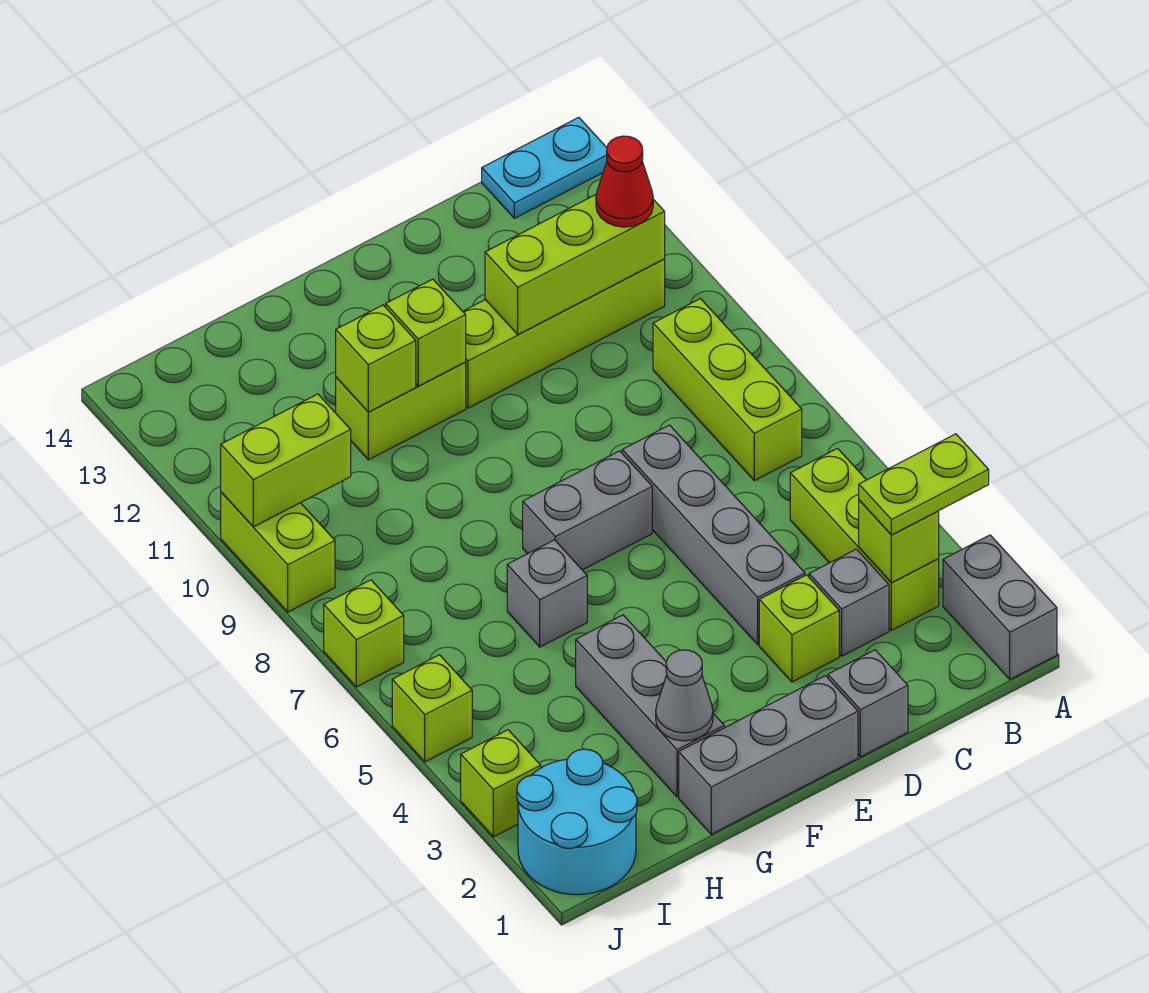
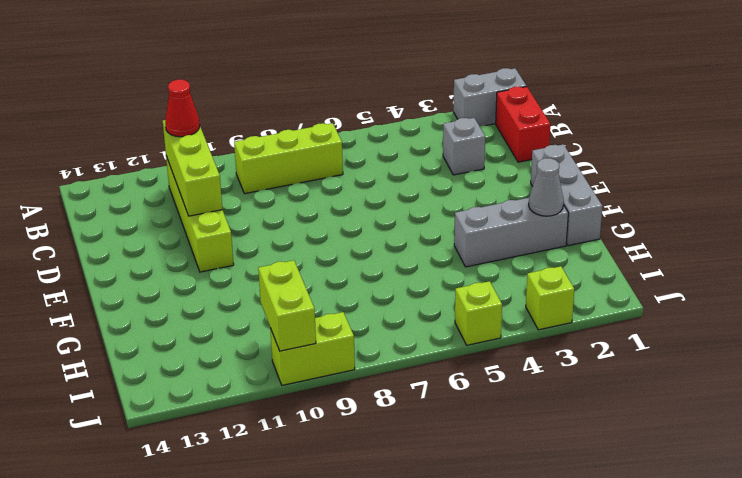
red 1x2 brick [496,87,550,162] -> none
none -> cyan 1x2 plate [482,117,607,218]
none -> lime 1x3 brick [790,448,939,630]
none -> grey 1x1 brick [828,650,908,757]

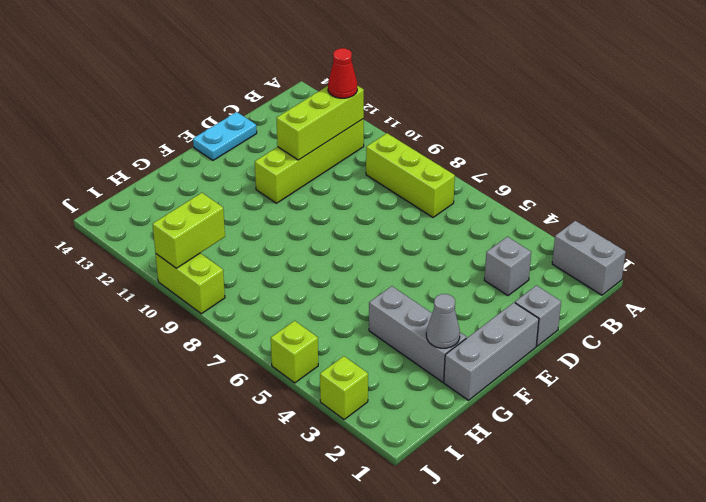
cyan 1x2 plate [193,112,257,160] -> cyan 1x2 plate moved to [482,117,607,218]
none -> lime 1x3 brick [790,448,939,630]
none -> lime 1x1 brick [759,575,839,682]
none -> grey 1x4 brick [622,425,805,644]

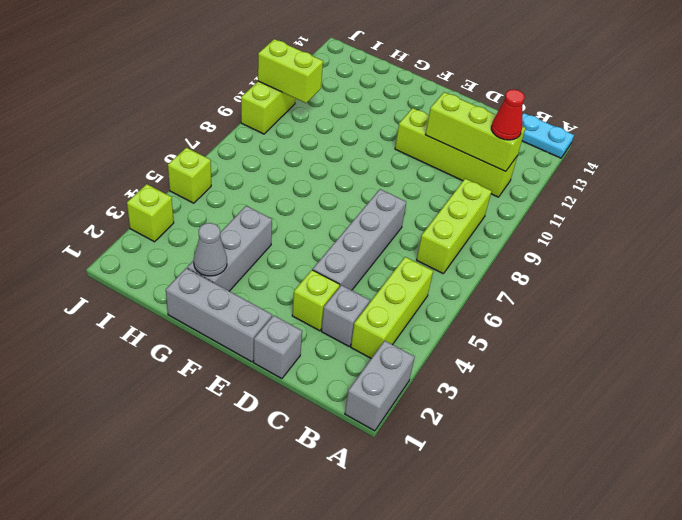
none -> grey 1x2 brick [523,451,652,570]
none -> lime 1x2 brick [336,362,466,460]
none -> grey 1x1 brick [507,540,587,647]

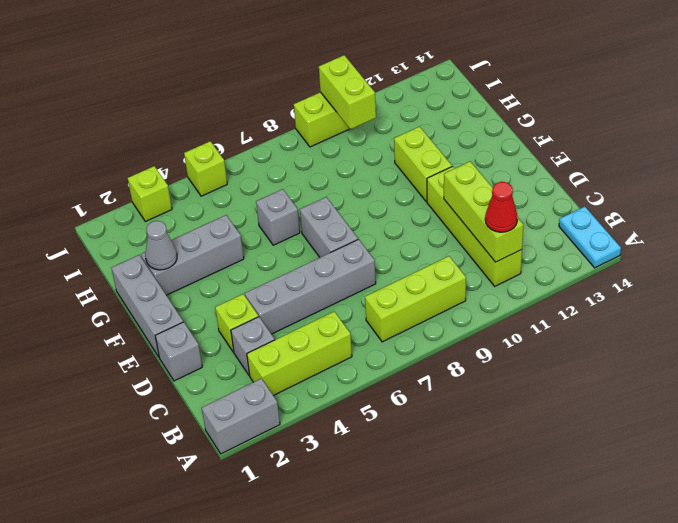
none -> cyan 2x2 round brick [517,749,637,895]
none -> lime 1x1 brick [324,580,404,687]
none -> lime 1x1 brick [859,500,939,583]

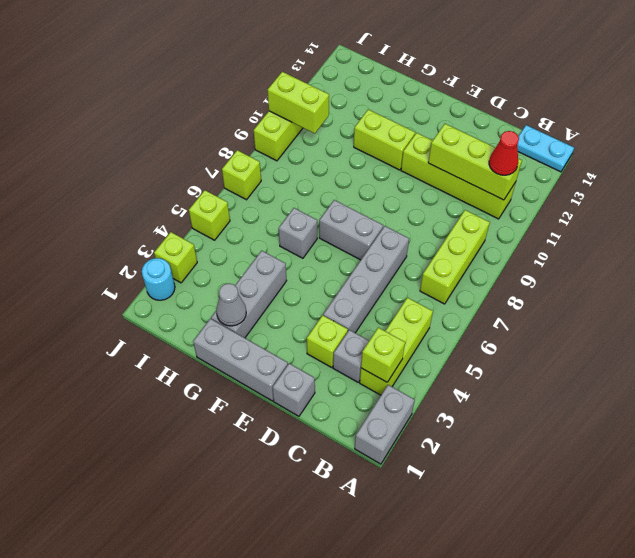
cyan 1x1 round brick [142,258,175,300] -> cyan 2x2 round brick [517,749,637,895]
none -> lime 1x1 brick [386,279,466,386]
none -> lime 1x1 brick [336,305,416,412]
none -> lime 1x2 plate [859,434,989,535]

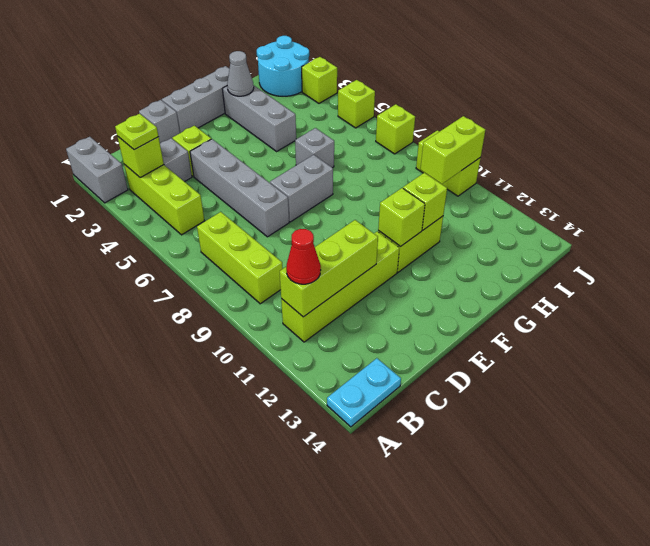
lime 1x1 plate [115,114,158,150] -> lime 1x2 plate [859,434,989,535]

